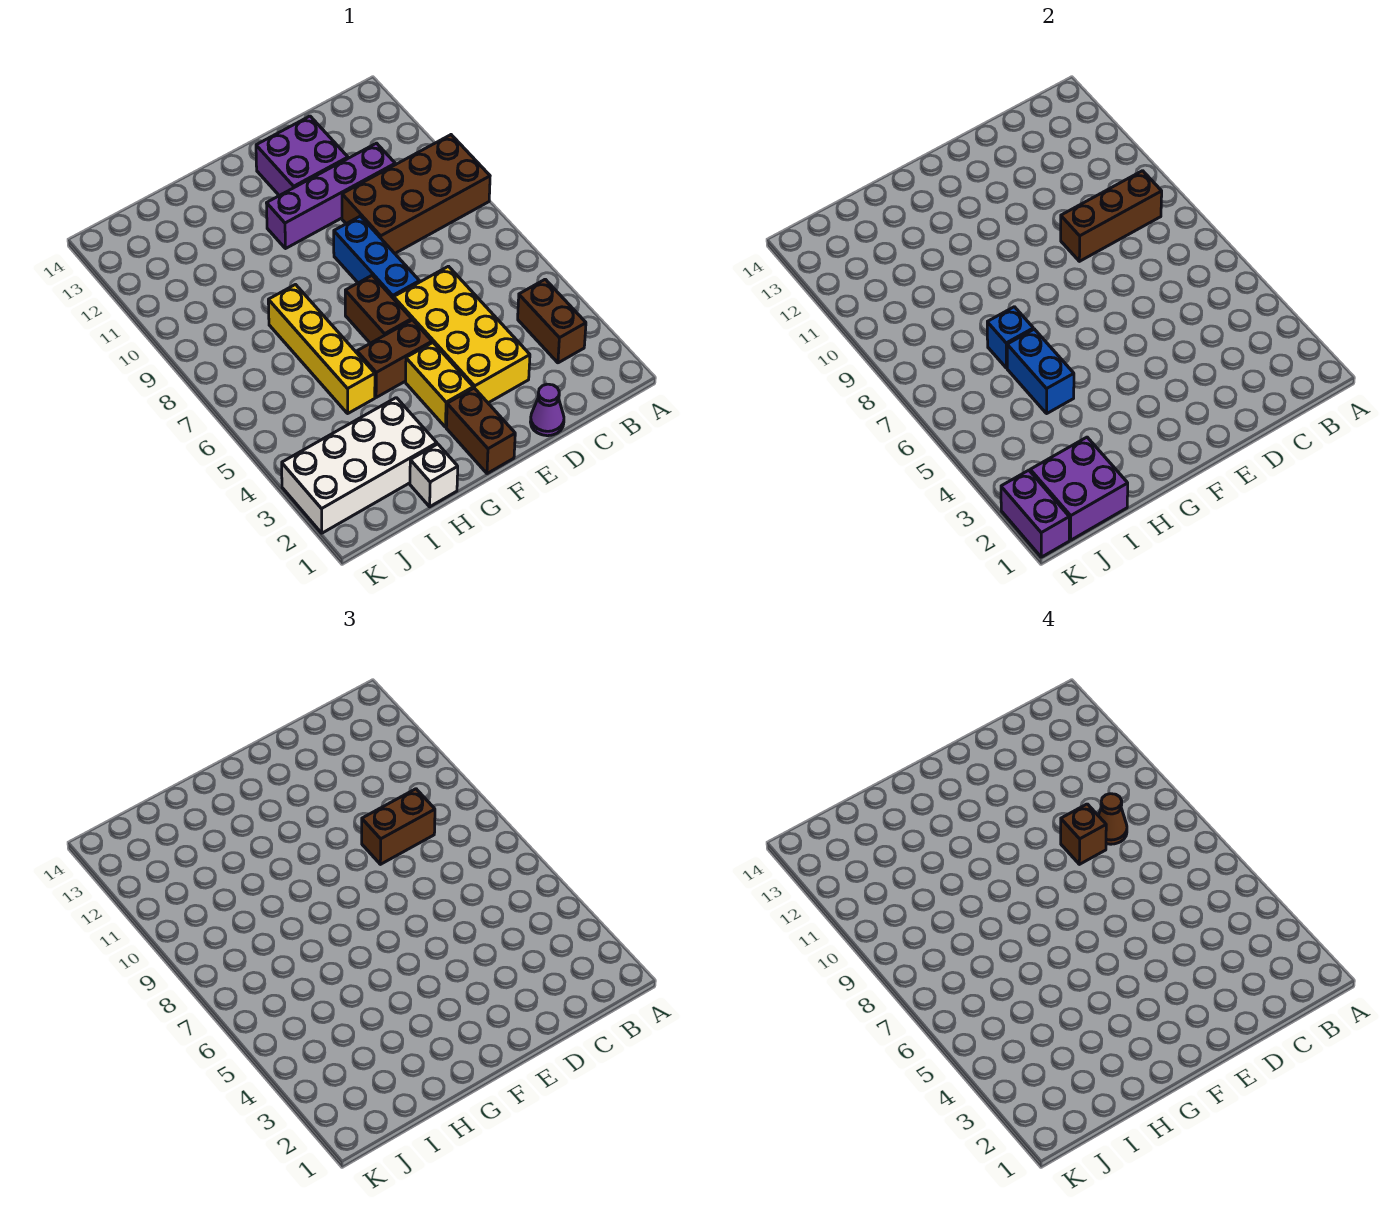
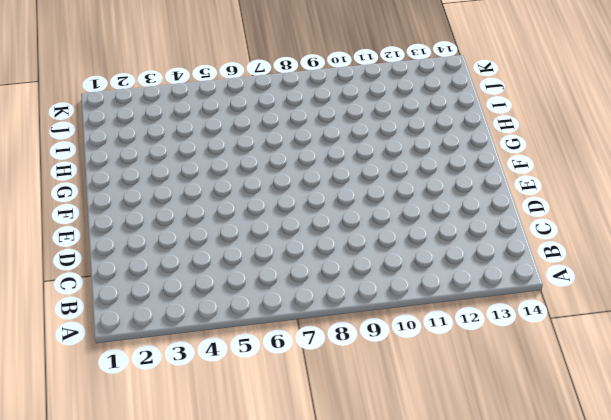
none -> brown 2x4 brick [342,135,490,253]
none -> brown 1x2 brick [518,279,586,363]
none -> purple 1x4 brick [267,143,395,249]

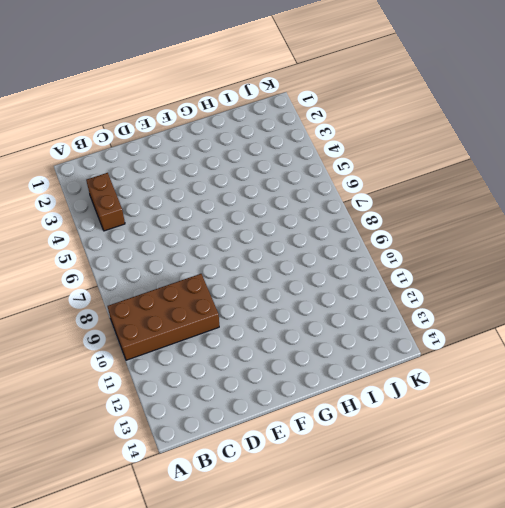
none -> purple 1x4 brick [267,143,395,249]
none -> purple 1x1 cone [531,384,564,436]
none -> yellow 2x4 brick [394,266,530,403]

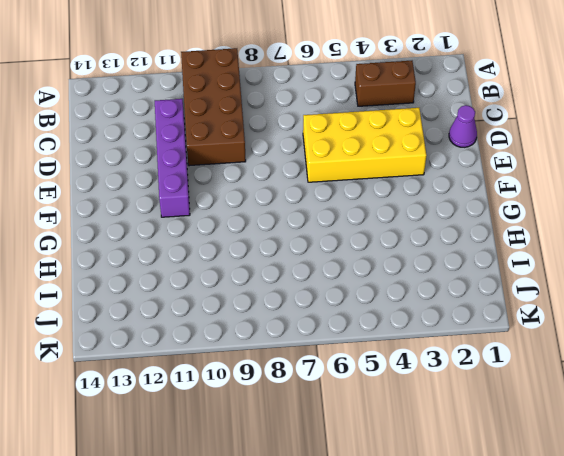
none -> purple 2x2 brick [256,116,348,196]
none -> blue 1x3 brick [334,216,419,299]
none -> brown 1x2 brick [446,388,515,474]

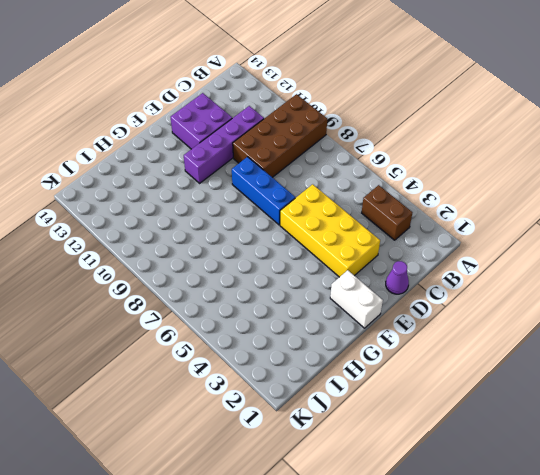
white 1x2 brick [330,270,383,328] -> brown 1x2 brick [446,388,515,474]
none -> yellow 1x2 brick [406,343,473,427]
none -> brown 1x2 brick [357,320,432,398]
none -> brown 1x2 brick [345,276,412,343]

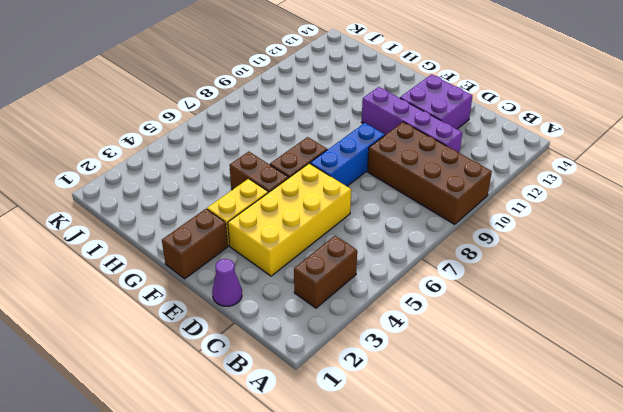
none -> white 1x1 brick [410,444,458,507]
none -> white 2x4 brick [282,398,437,533]
none -> yellow 1x4 brick [268,285,375,413]

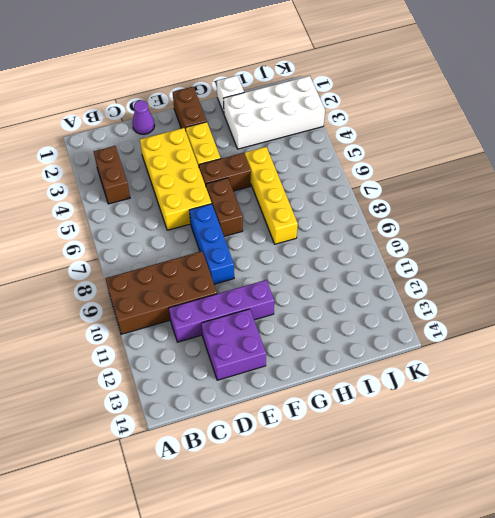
none -> brown 1x3 brick [1061,171,1162,261]
none -> blue 1x2 brick [1007,329,1074,413]
none -> blue 1x1 brick [987,307,1033,368]

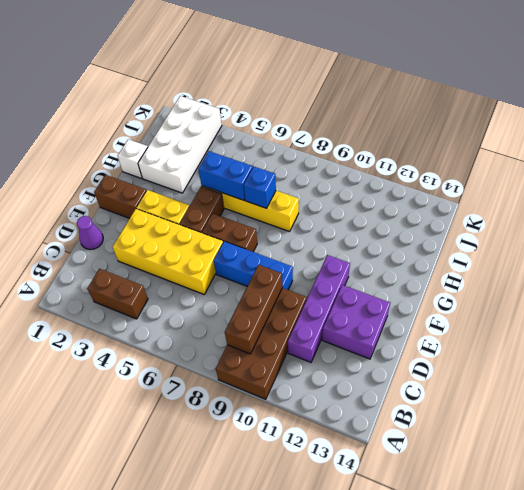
none -> purple 2x2 brick [1030,437,1128,540]
none -> purple 1x2 brick [1001,470,1069,557]
none -> brown 1x2 brick [362,789,435,864]

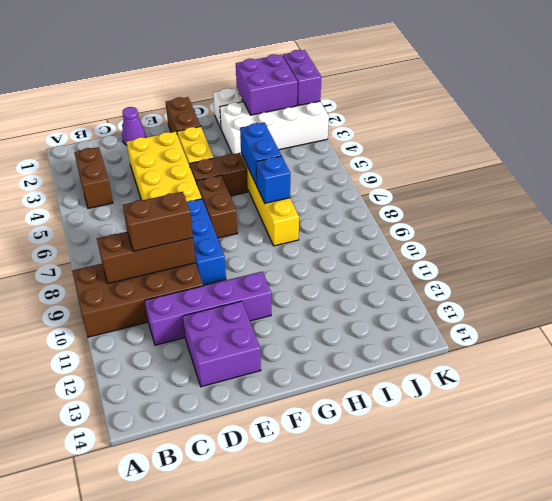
none -> brown 1x1 cone [1098,794,1127,844]
none -> brown 1x1 brick [1061,804,1106,864]

